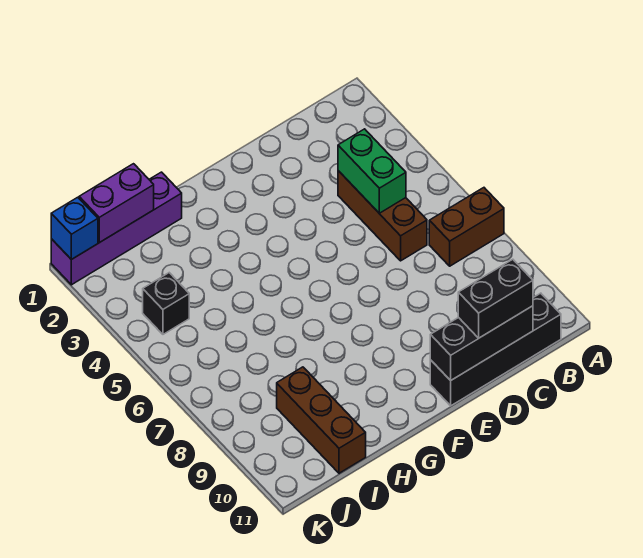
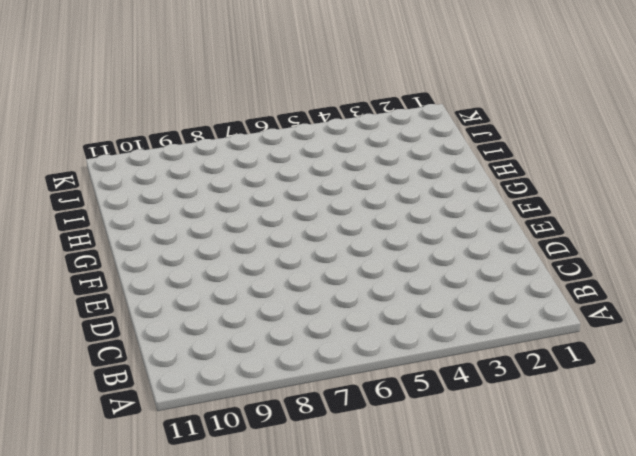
none -> brown 1x2 brick [429,188,504,266]
none -> black 1x4 brick [430,293,561,406]

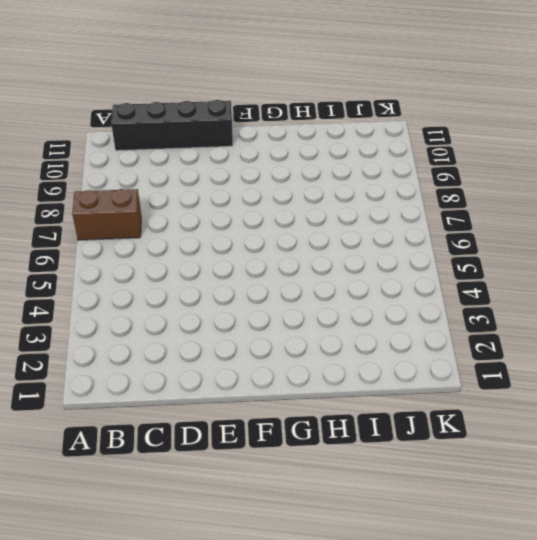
none -> brown 1x3 brick [338,171,427,261]
none -> purple 1x4 brick [51,172,182,285]

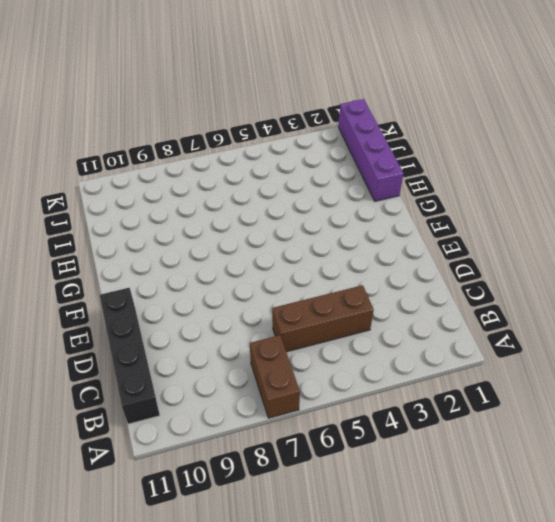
none -> brown 1x3 brick [277,367,366,473]
none -> black 1x1 brick [143,273,189,334]

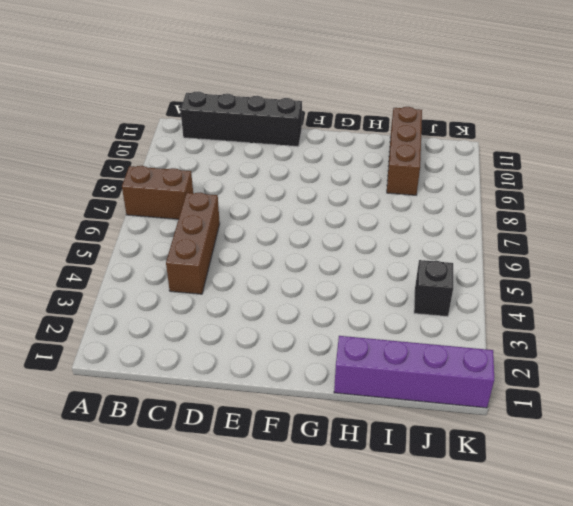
none -> green 1x2 brick [338,129,406,213]
none -> black 1x3 brick [430,306,533,381]

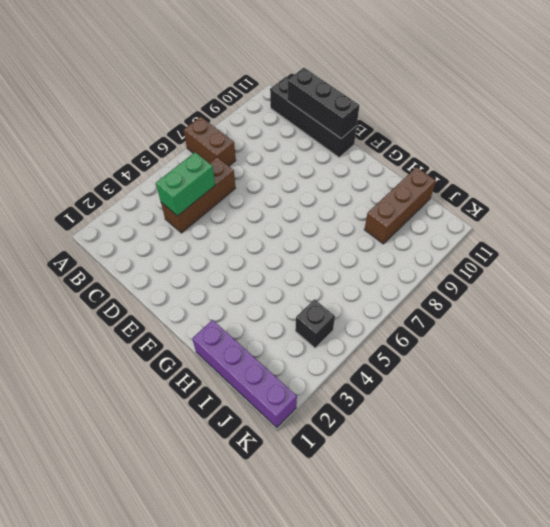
none -> purple 1x2 brick [79,164,154,243]
none -> blue 1x1 brick [51,197,98,260]

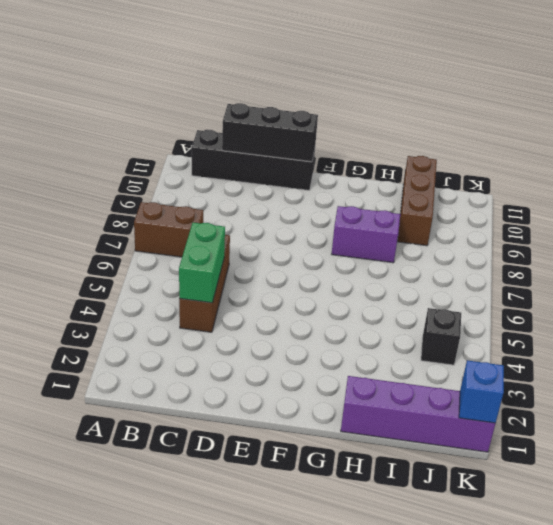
purple 1x2 brick [332,206,400,263] -> purple 1x2 brick moved to [79,164,154,243]
none -> black 1x2 brick [458,259,533,338]

